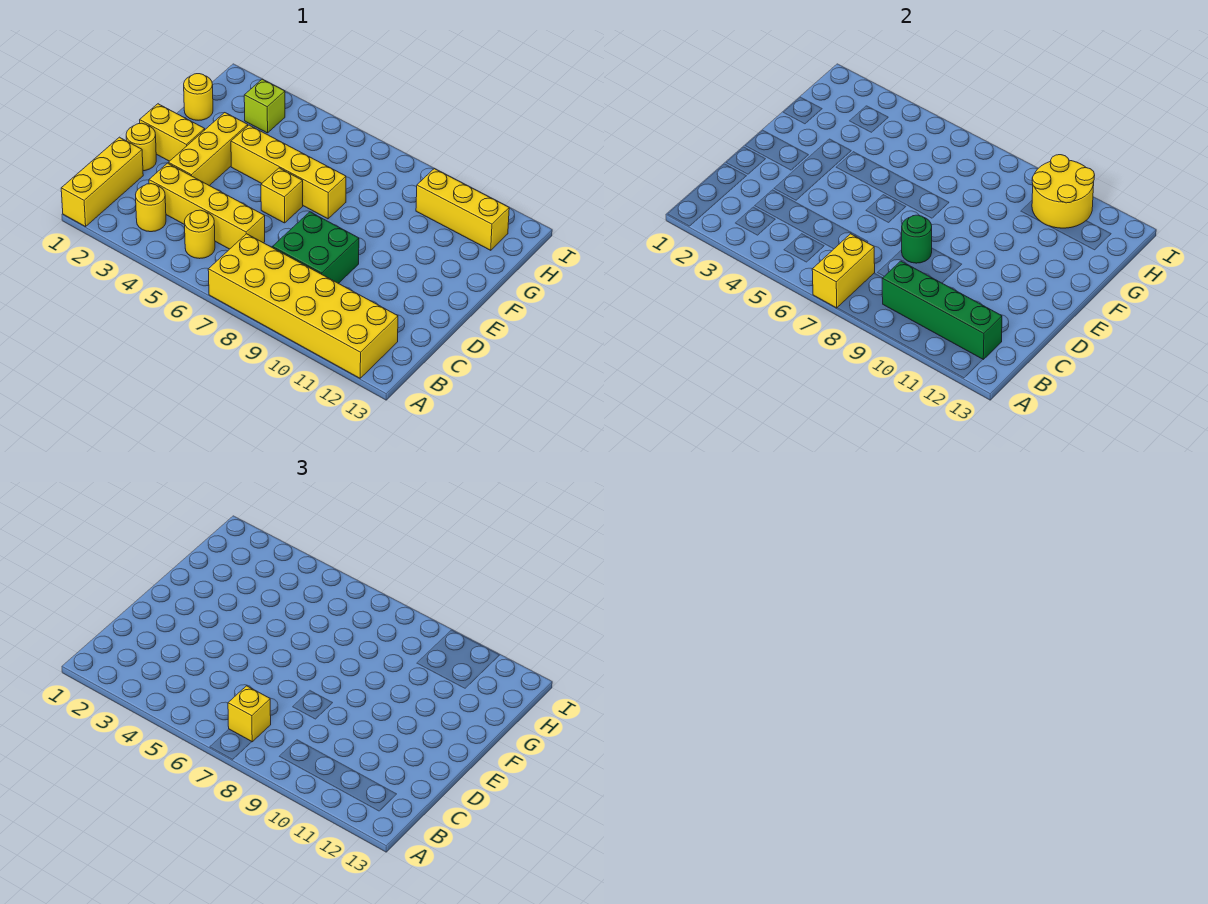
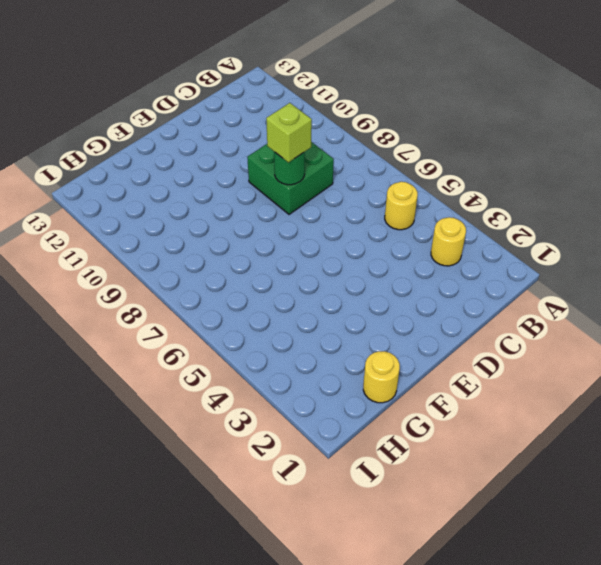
lime 1x1 brick [266,103,312,162] -> lime 1x1 brick moved to [244,79,285,133]
none -> yellow 1x3 brick [61,137,143,227]
none -> yellow 2x6 brick [208,234,398,378]
none -> yellow 1x4 brick [149,163,265,249]

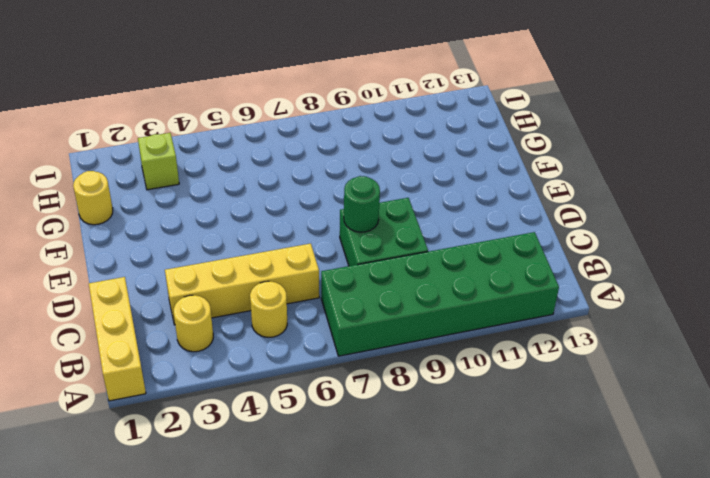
green 2x6 brick [321,232,559,356] -> yellow 2x6 brick [208,234,398,378]
none -> yellow 1x1 round brick [126,123,156,171]
none -> yellow 1x3 brick [168,113,248,186]
none -> yellow 1x2 brick [140,104,205,161]

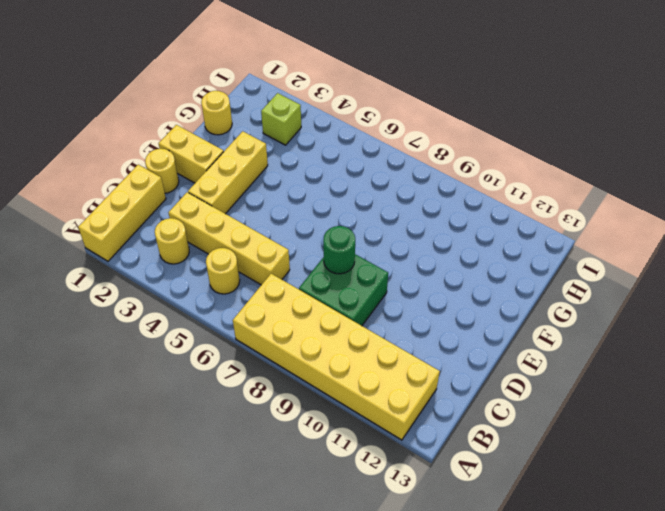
none -> yellow 1x1 brick [261,168,303,223]
none -> yellow 1x4 brick [231,125,346,219]
none -> yellow 1x3 brick [416,169,509,250]

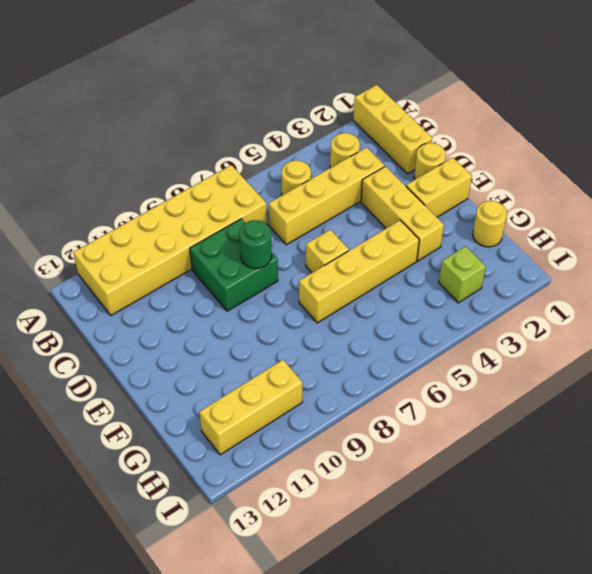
none -> yellow 1x2 brick [812,234,875,308]
none -> green 1x4 brick [882,261,1002,359]
none -> yellow 2x2 round brick [1032,155,1095,228]

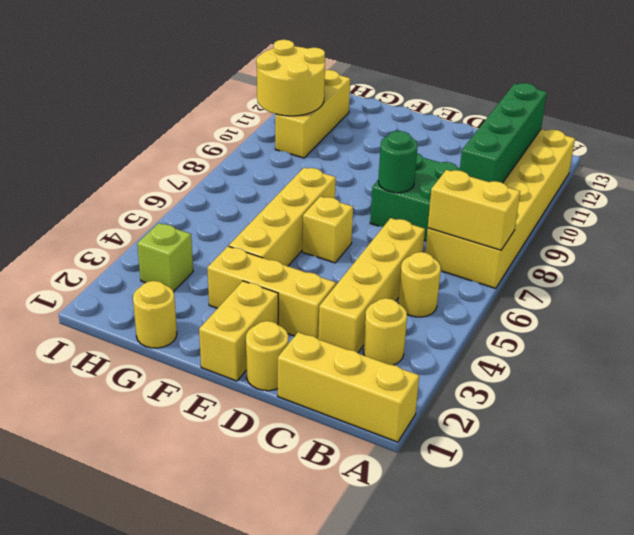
none -> yellow 1x1 brick [228,686,271,742]

